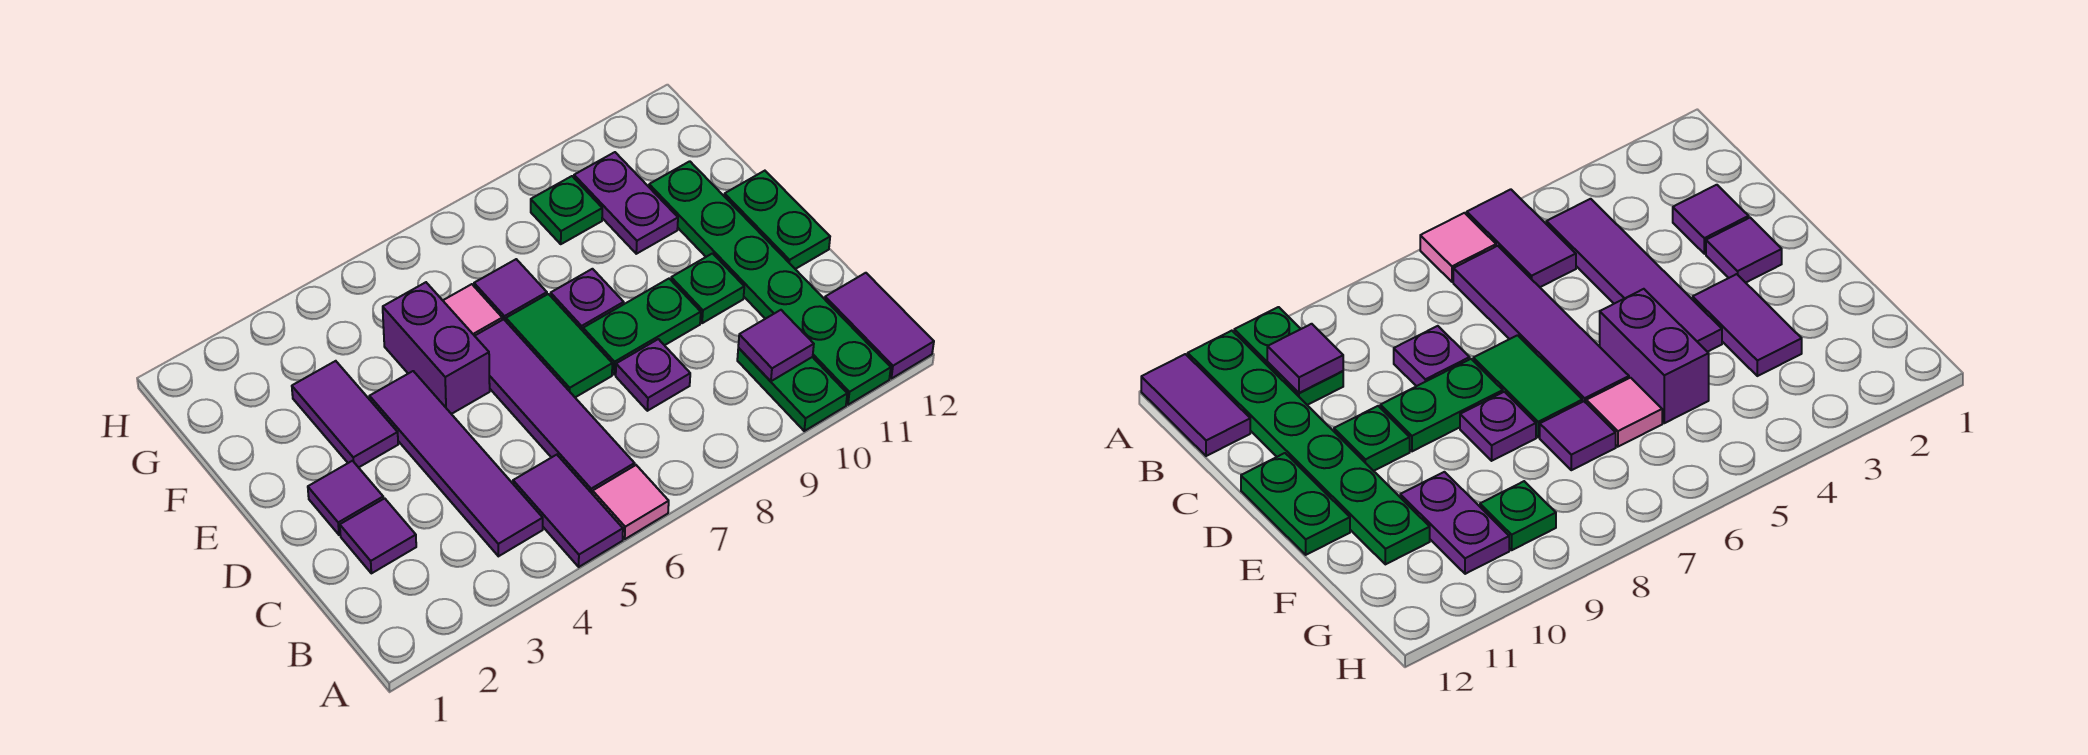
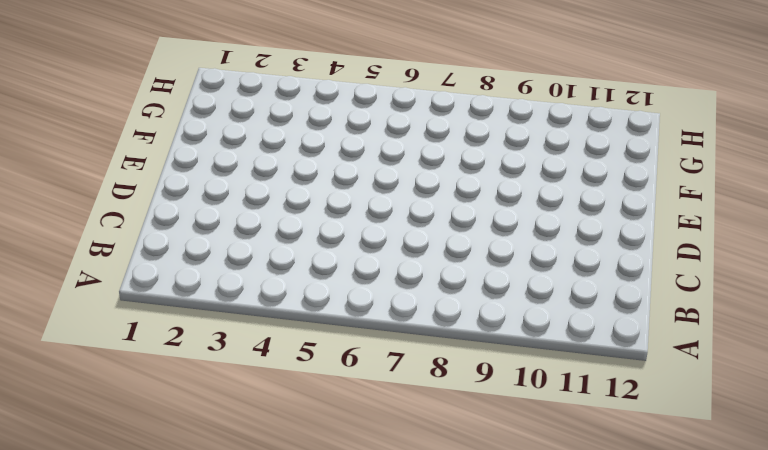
none -> purple 1x2 tile [513,455,623,567]
none -> pink 1x1 tile [593,465,669,539]
none -> green 1x2 plate [737,348,847,431]

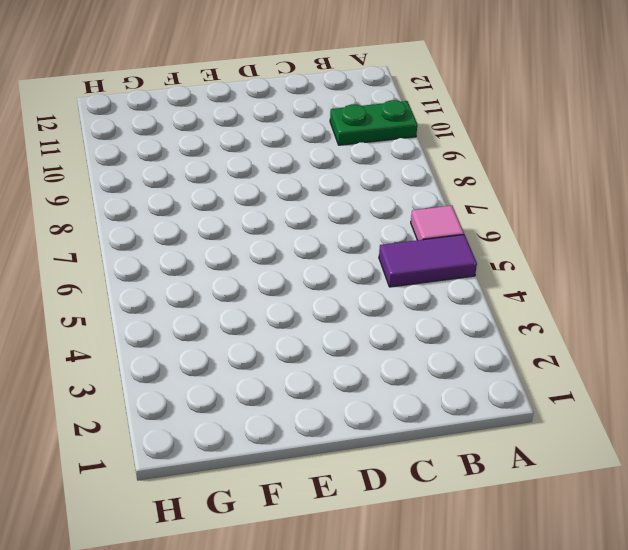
none -> green 1x6 plate [649,161,891,405]
none -> purple 1x2 tile [825,273,934,379]
none -> purple 1x4 tile [370,371,543,556]

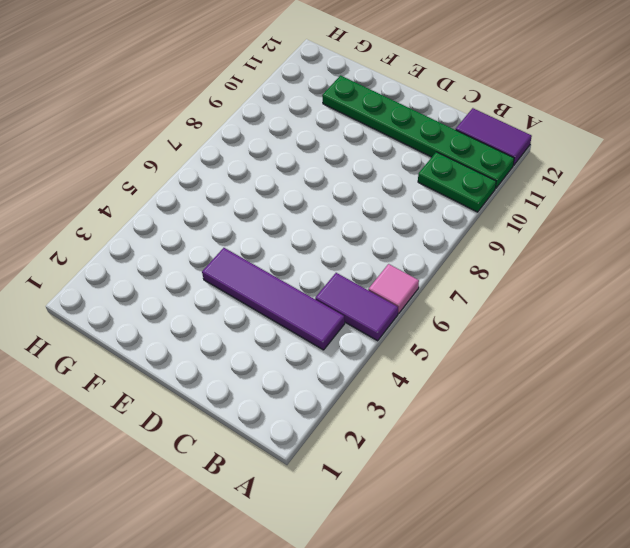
none -> purple 1x4 tile [475,319,635,494]
none -> purple 1x1 tile [340,498,416,573]
none -> purple 1x1 plate [616,339,690,411]

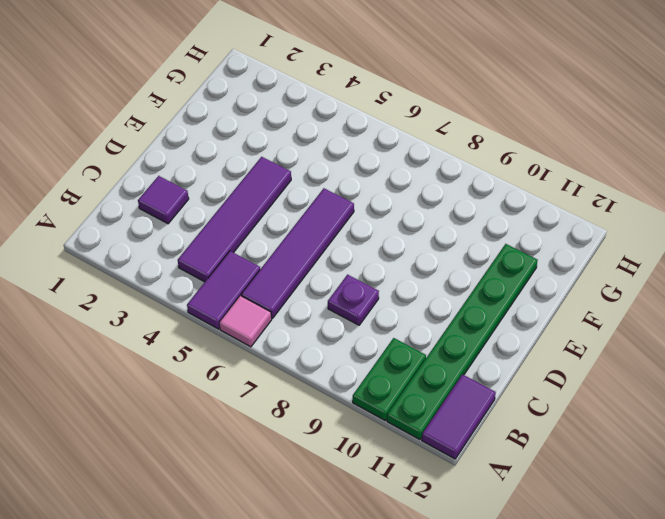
none -> purple 1x1 tile [308,461,383,535]
none -> green 1x2 tile [506,294,612,397]
none -> green 1x2 plate [583,279,701,375]

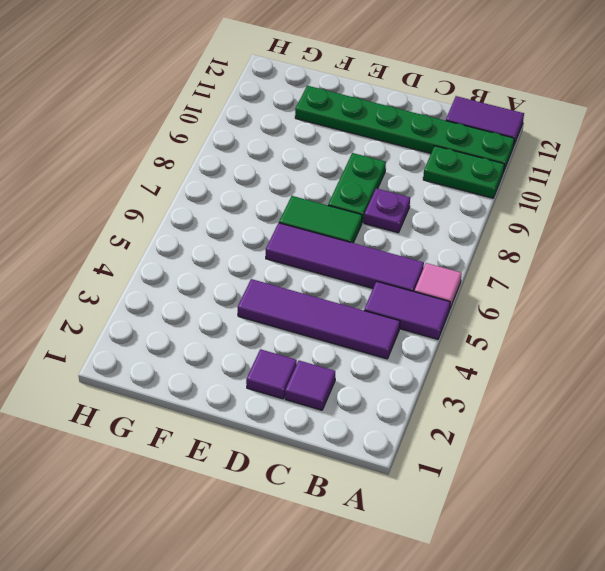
none -> green 1x1 plate [671,254,744,323]
none -> green 1x2 plate [724,171,830,269]
none -> purple 1x2 tile [292,361,398,468]

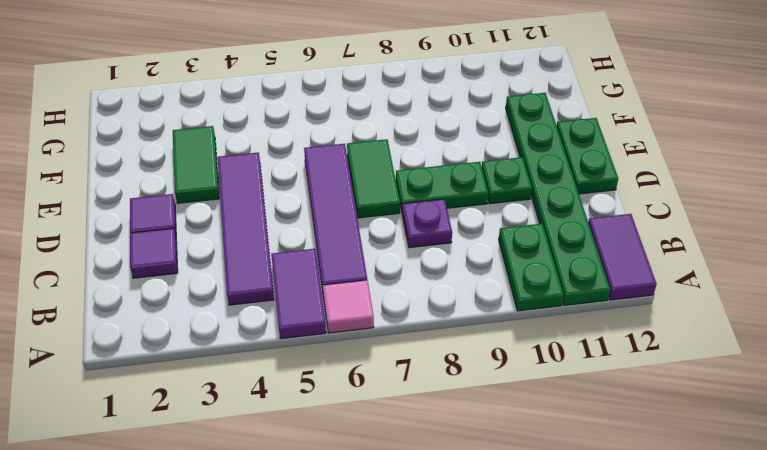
green 1x2 tile [173,126,219,203] -> purple 1x2 tile [292,361,398,468]
none -> purple 1x2 brick [383,282,490,414]
none -> purple 1x1 plate [551,269,624,331]
none -> pink 1x1 tile [443,284,502,336]

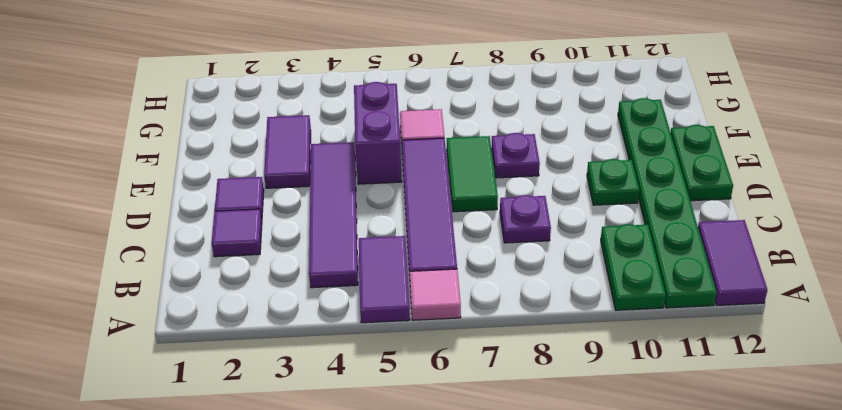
none -> green 1x2 plate [583,279,701,375]
none -> purple 1x1 tile [474,259,547,321]
none -> purple 1x2 plate [574,152,678,254]

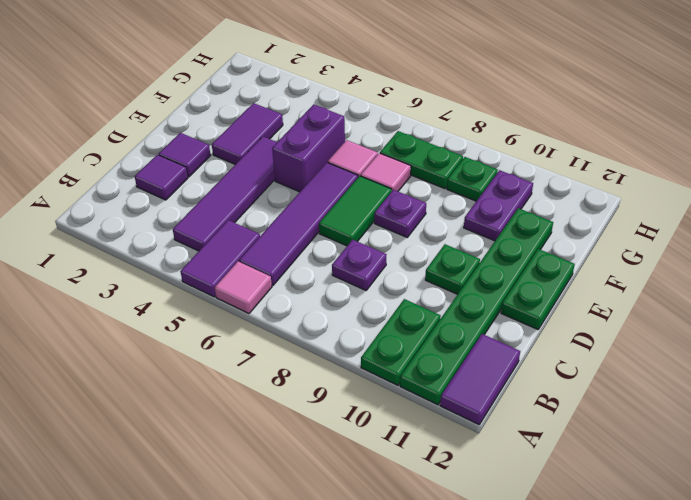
pink 1x1 tile [360,153,411,191] -> purple 1x1 tile [474,259,547,321]
green 1x2 plate [380,131,463,189] -> green 1x2 plate moved to [583,279,701,375]
none -> purple 1x1 tile [738,310,814,381]

